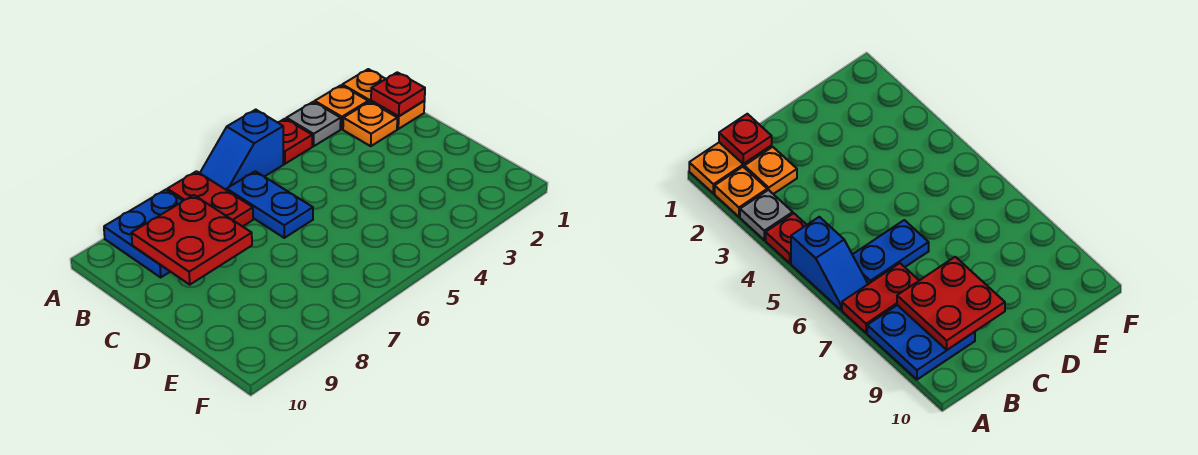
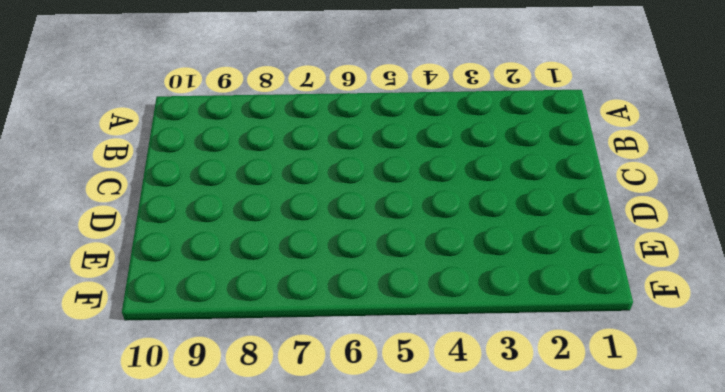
none -> orange 1x2 plate [342,69,425,129]
none -> orange 1x1 plate [315,85,368,129]

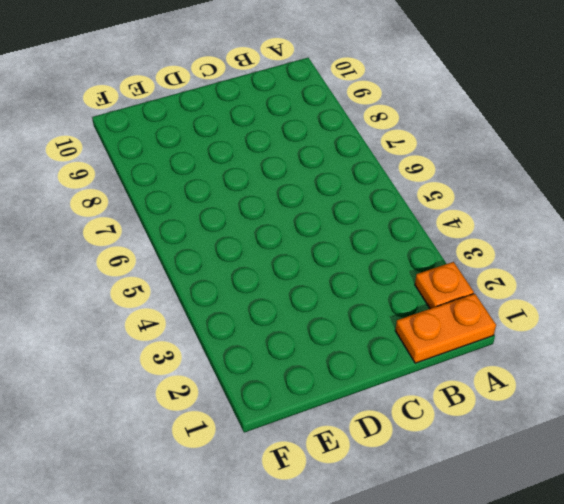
none -> grey 1x1 plate [286,102,341,146]
none -> red 1x1 plate [278,119,312,164]

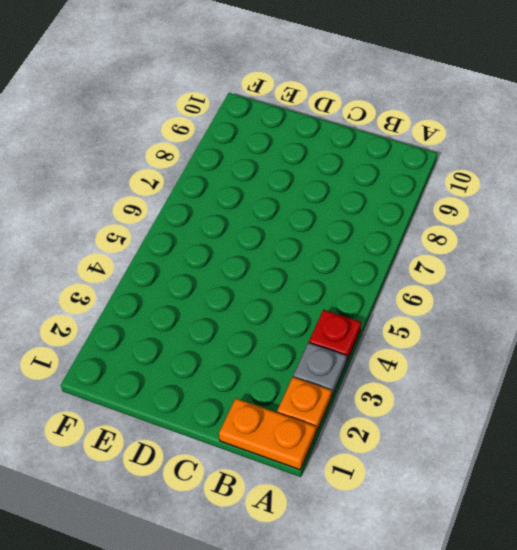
none -> blue 1x2 slope [200,110,284,190]
none -> red 1x2 plate [167,171,253,227]

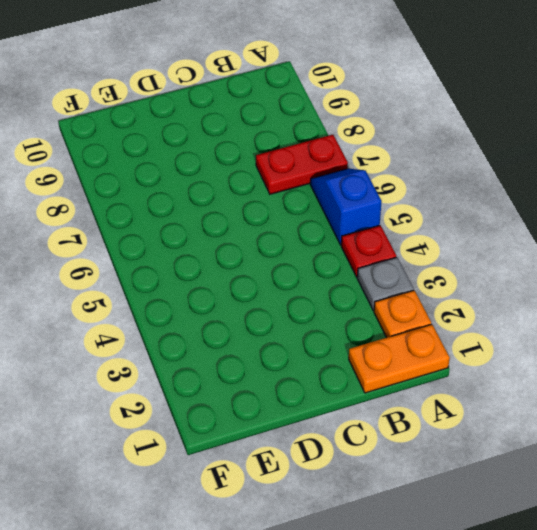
none -> blue 2x2 plate [104,190,183,277]
none -> orange 1x1 plate [343,102,397,146]

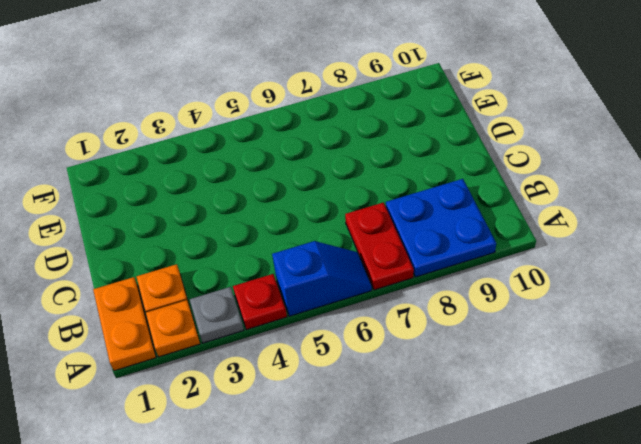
none -> blue 1x2 plate [227,171,313,238]
none -> red 1x1 plate [371,72,425,116]

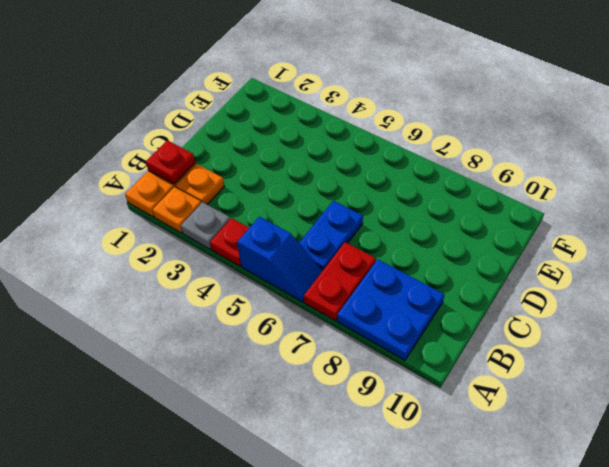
none -> red 2x2 plate [132,195,252,285]

